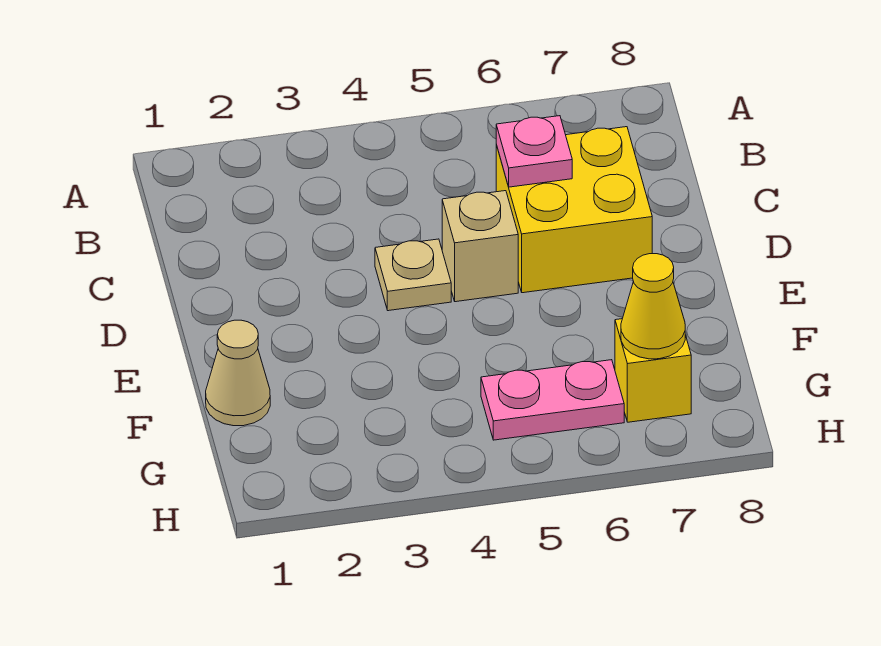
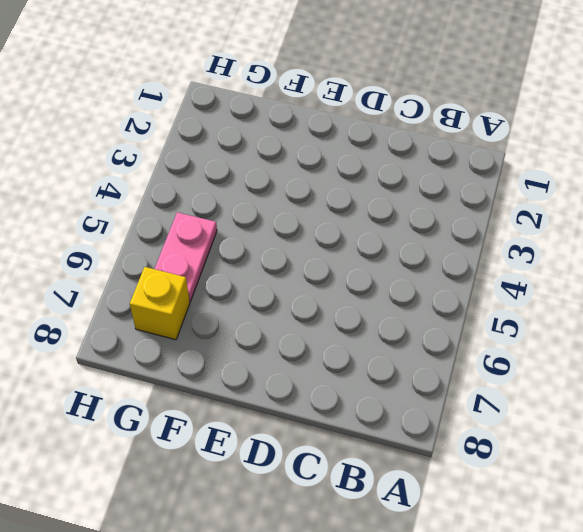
none -> yellow 2x2 brick [496,127,652,293]
none -> tan 1x1 plate [375,239,451,311]

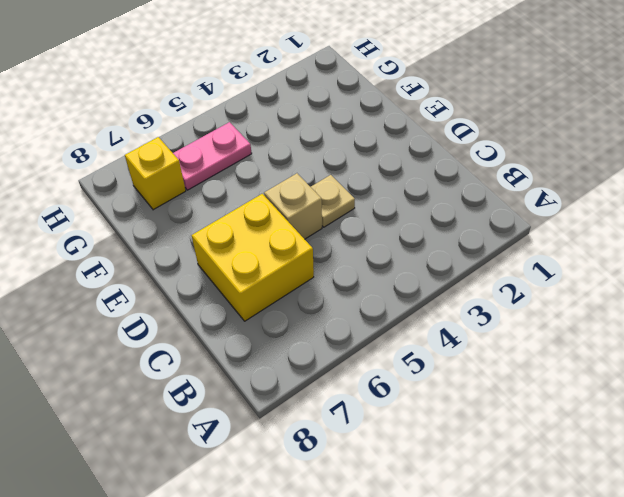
none -> tan 1x1 cone [206,320,270,426]
none -> pink 1x1 plate [496,116,572,187]

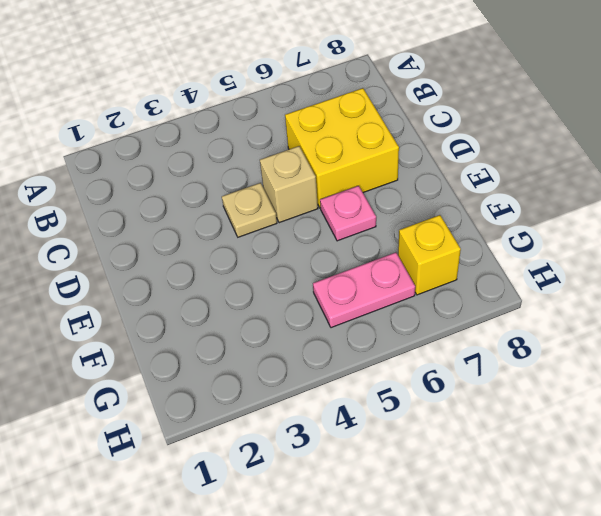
pink 1x1 plate [320,186,376,241] -> pink 1x1 plate moved to [496,116,572,187]
none -> tan 1x1 cone [206,320,270,426]
none -> yellow 1x1 cone [621,254,685,359]

